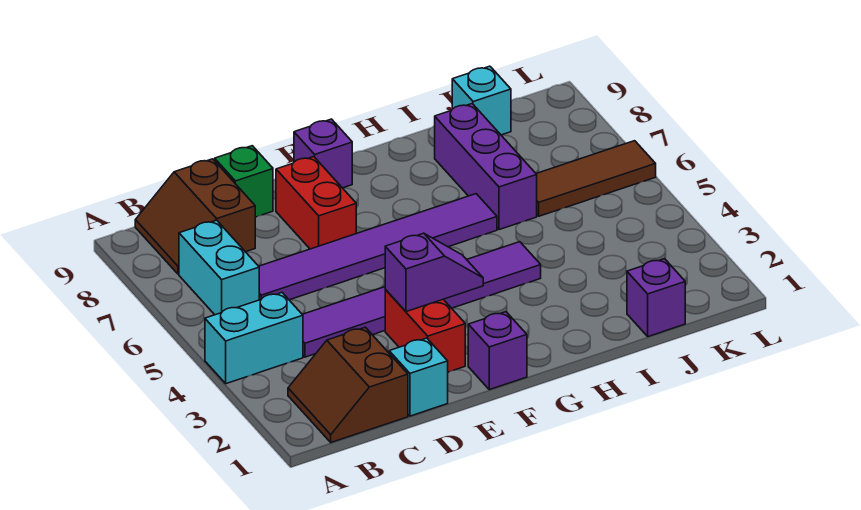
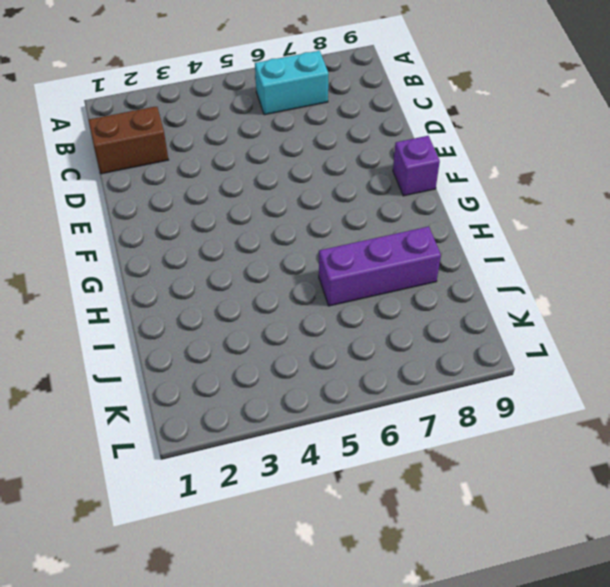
none -> cyan 1x2 brick [205,293,303,384]
none -> brown 2x2 slope [135,159,255,274]
none -> purple 1x6 tile [302,242,541,357]

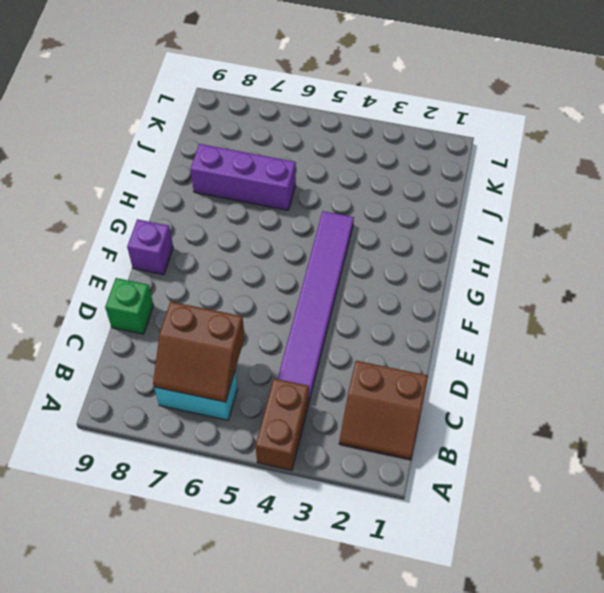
brown 1x2 brick [256,379,309,470] -> cyan 1x2 brick [205,293,303,384]
brown 2x2 slope [153,302,245,402] -> brown 2x2 slope moved to [135,159,255,274]
none -> purple 1x6 tile [259,194,497,300]
none -> cyan 1x1 brick [389,338,448,416]
none -> red 1x2 brick [385,290,465,372]

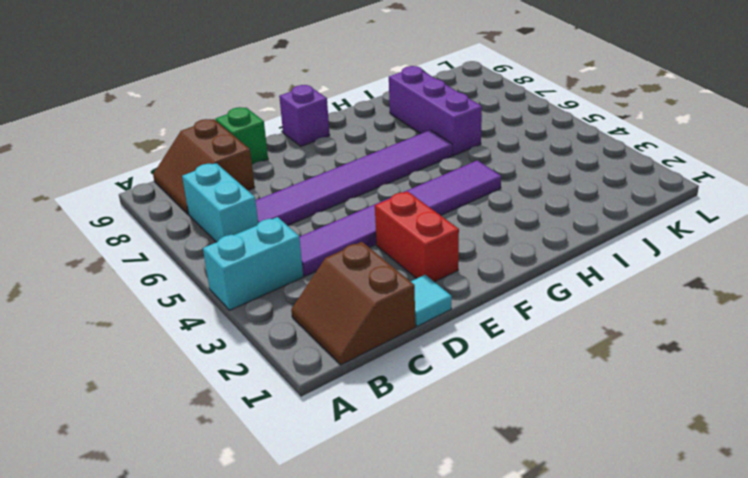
cyan 1x1 tile [411,275,452,326] -> cyan 1x1 brick [389,338,448,416]
none -> red 1x2 brick [276,157,356,249]
none -> purple 1x1 brick [468,312,527,390]
none -> purple 1x1 brick [627,259,685,337]

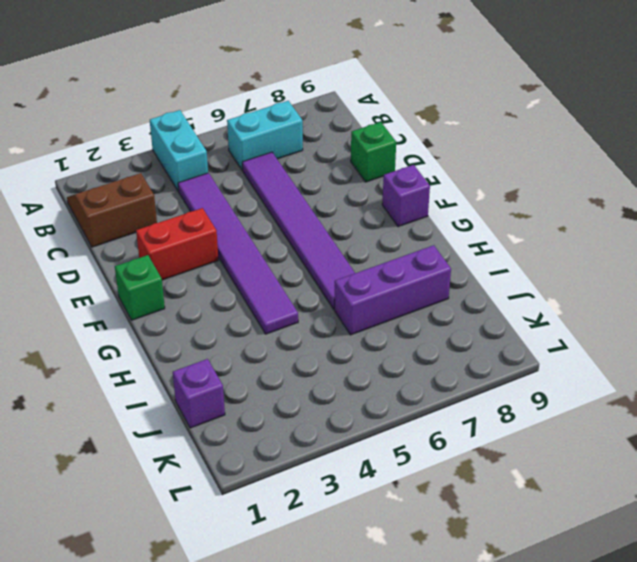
green 1x1 brick [115,255,165,320] -> purple 1x1 brick [468,312,527,390]
none -> brown 2x2 slope [135,159,255,274]
none -> cyan 1x1 brick [389,338,448,416]
none -> red 1x2 brick [276,157,356,249]

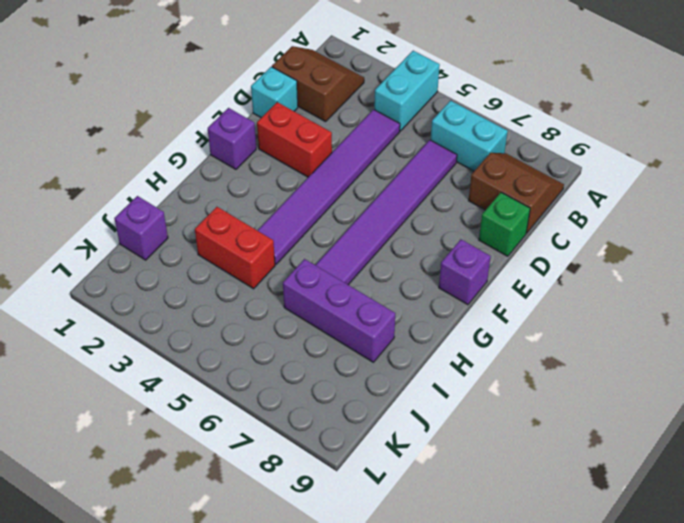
red 1x2 brick [195,207,275,289] -> red 1x2 brick moved to [276,157,356,249]
none -> brown 1x3 tile [536,141,656,216]
none -> cyan 1x1 brick [452,66,511,135]
none -> purple 1x2 slope [385,233,483,312]

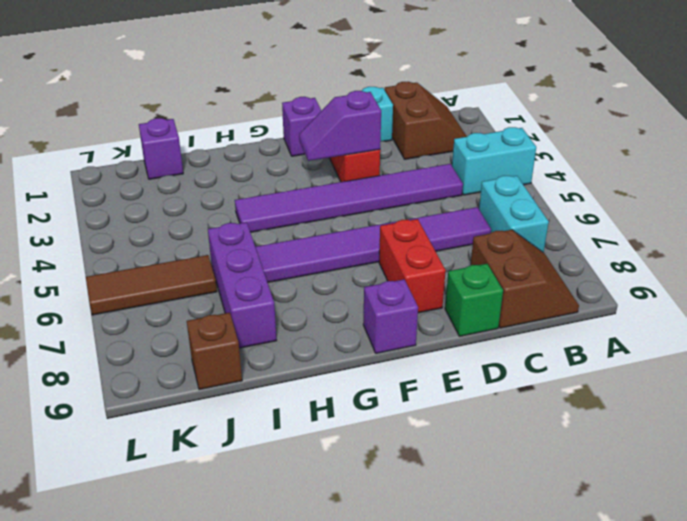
brown 1x1 brick [187,313,242,390] -> cyan 1x1 brick [452,66,511,135]

